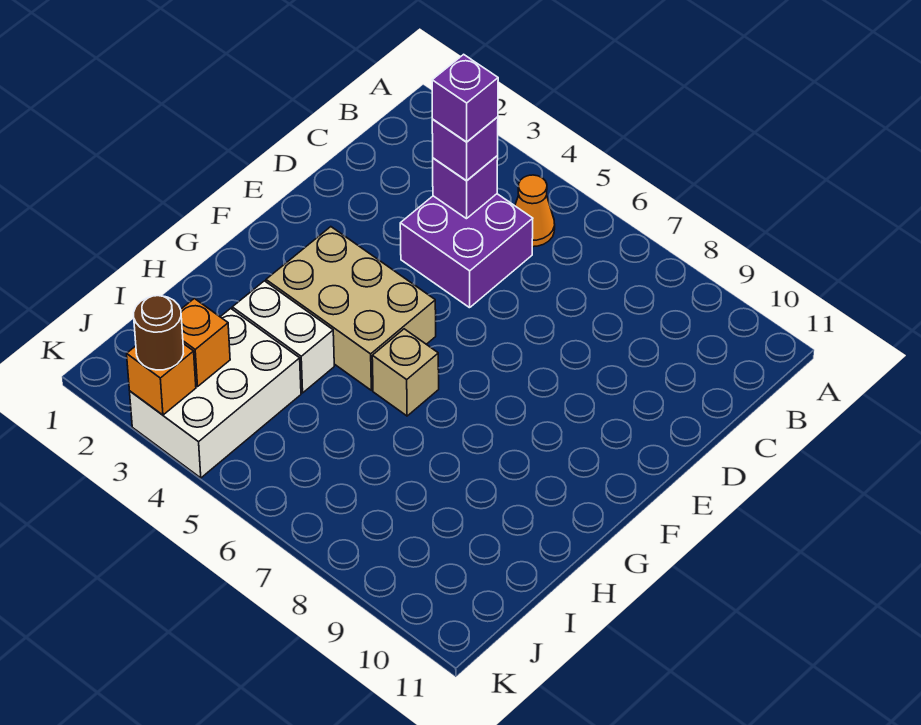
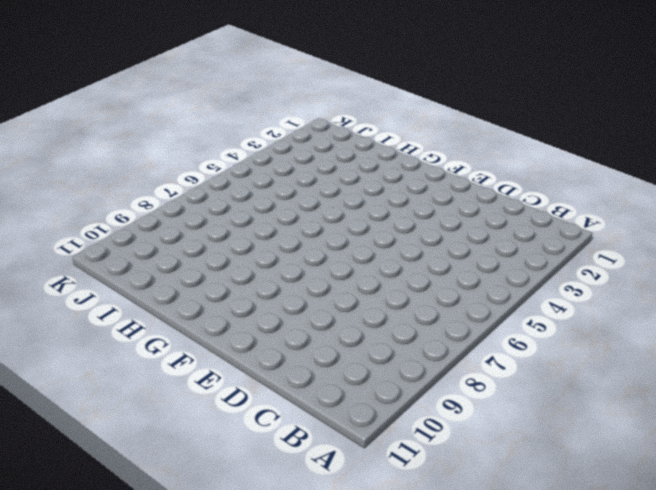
none -> orange 1x1 cone [515,175,555,247]
none -> purple 2x2 brick [400,194,533,308]
none -> tan 2x3 brick [266,227,436,390]

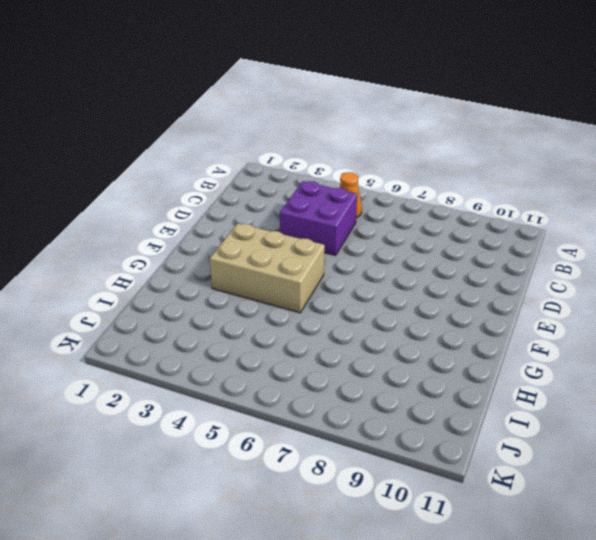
none -> tan 1x1 brick [372,329,439,416]
none -> white 1x2 brick [232,281,334,393]
none -> white 2x3 brick [130,308,301,478]

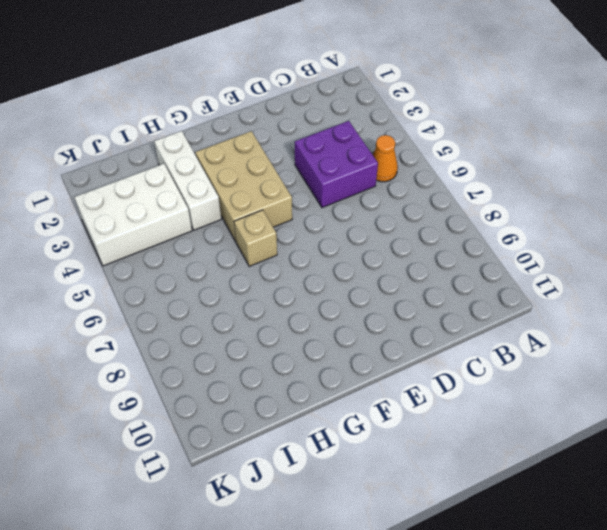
white 1x3 brick [154,131,221,230] -> white 1x2 brick [232,281,334,393]
none -> purple 1x1 brick [433,156,498,219]
none -> orange 1x1 brick [181,298,230,387]
none -> orange 1x1 brick [127,344,196,415]

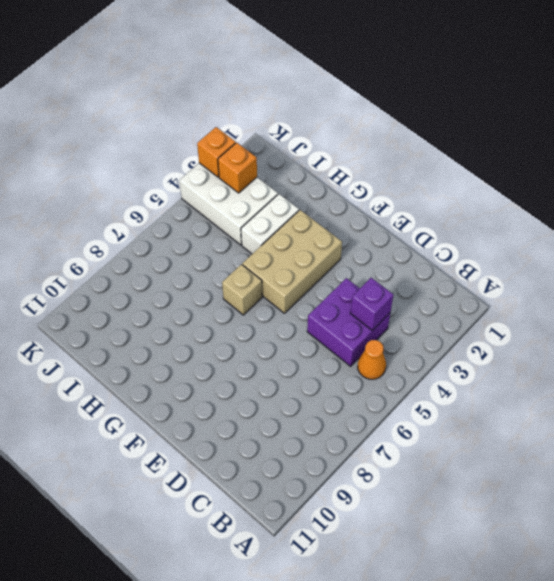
none -> purple 1x1 brick [432,117,498,181]
none -> brown 1x1 round brick [134,296,184,370]
none -> purple 1x1 brick [432,54,498,142]

